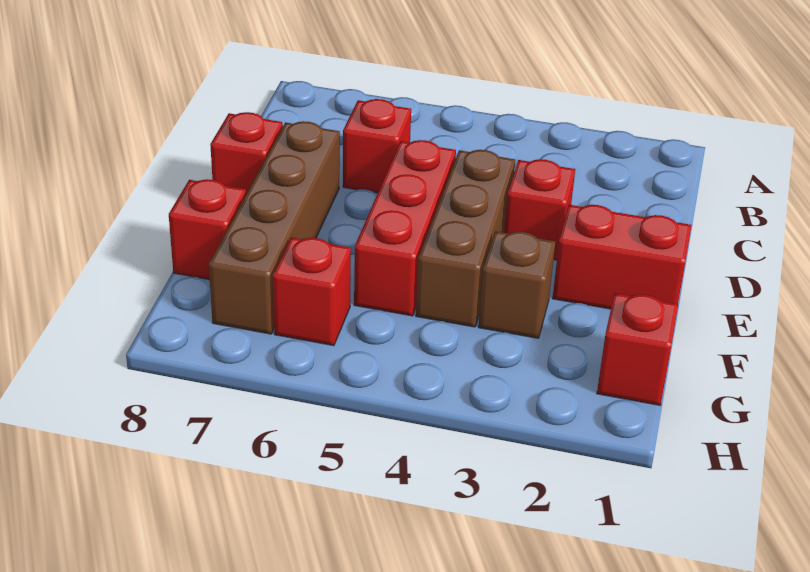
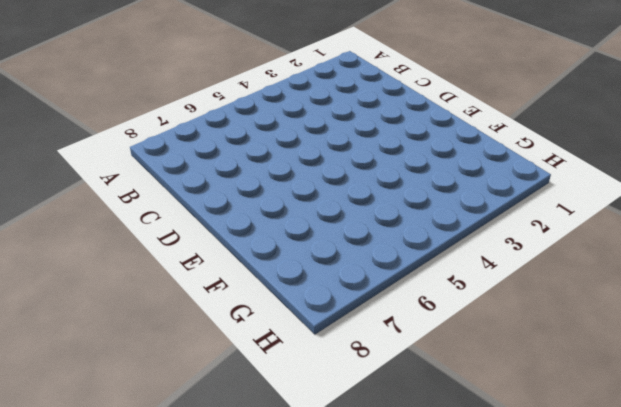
none -> red 1x1 brick [343,99,411,193]
none -> red 1x1 brick [504,159,575,260]

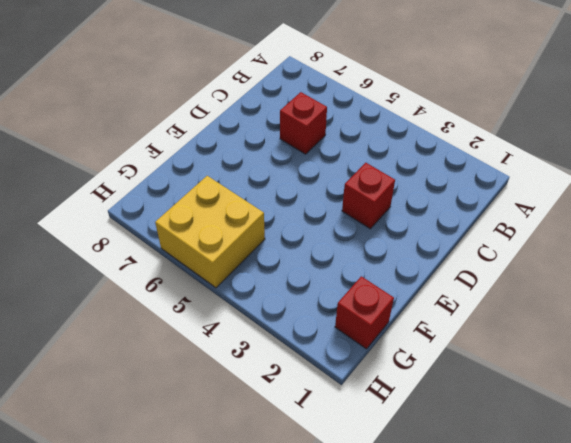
yellow 2x2 brick [155,176,265,288] -> red 1x1 brick [273,237,351,346]
none -> brown 1x3 brick [416,150,515,327]
none -> red 1x3 brick [354,140,456,316]

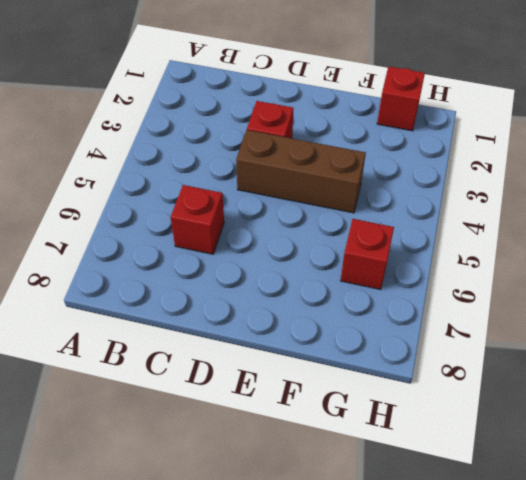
none -> red 1x3 brick [354,140,456,316]
none -> brown 1x4 brick [209,121,340,334]

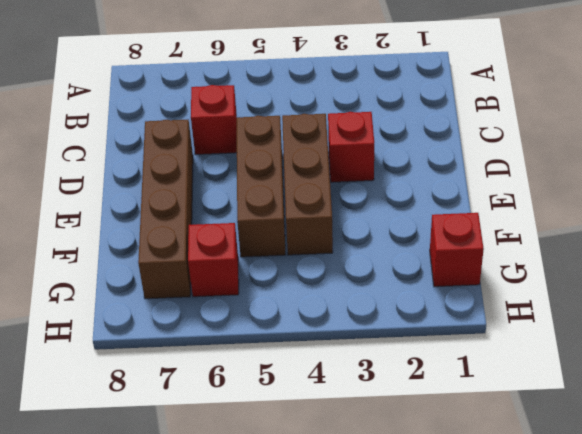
brown 1x3 brick [237,116,285,257] -> red 1x3 brick [354,140,456,316]
none -> red 1x1 brick [210,112,283,194]
none -> red 1x2 brick [552,205,692,309]

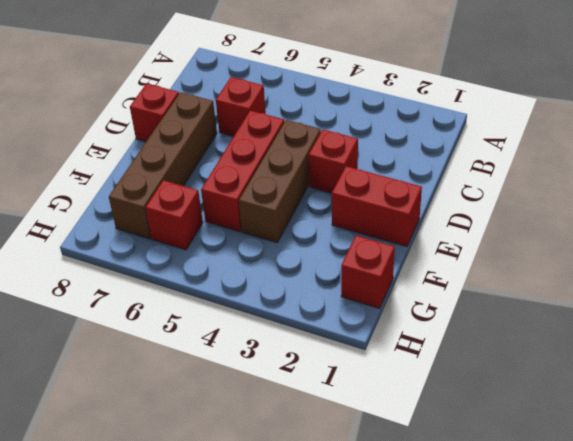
none -> brown 1x1 brick [478,231,555,338]
none -> red 1x1 brick [169,179,246,280]

